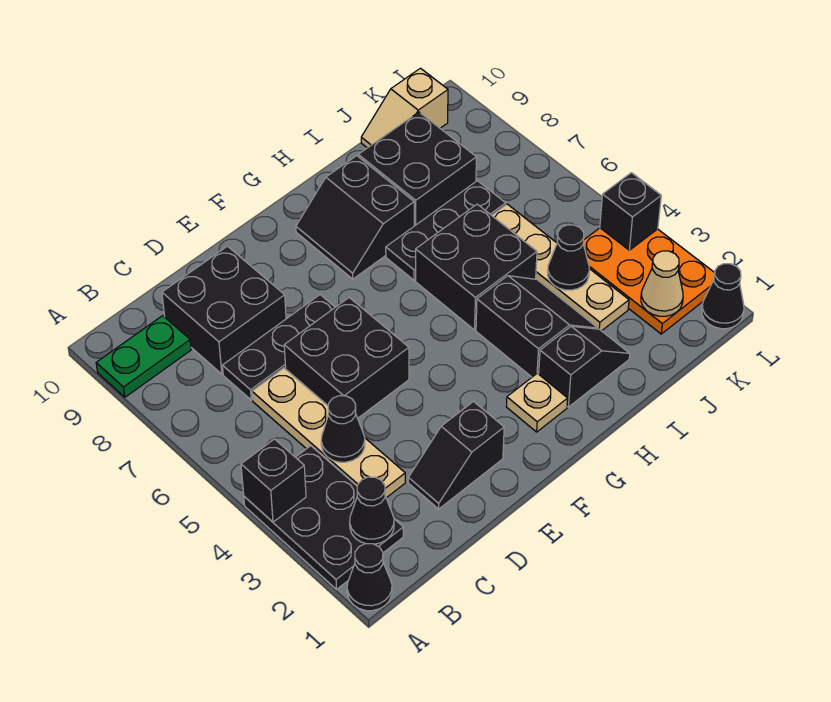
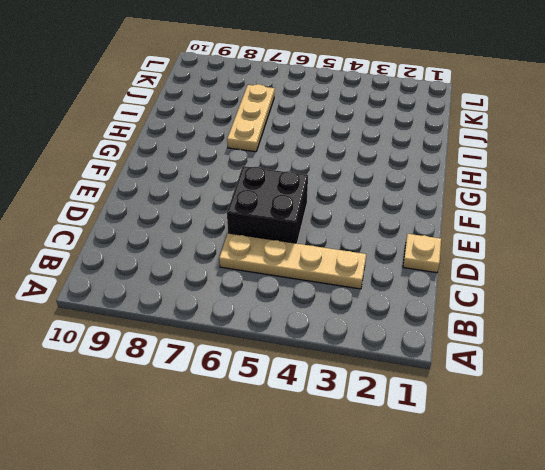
tan 1x1 plate [403,234,441,273] -> tan 1x1 plate moved to [506,373,568,432]
tan 1x3 plate [227,84,275,152] -> black 1x3 plate [386,181,506,280]
none -> black 1x1 cone [347,544,392,611]
none -> black 2x3 plate [244,446,403,589]
none -> green 1x2 plate [96,316,191,397]

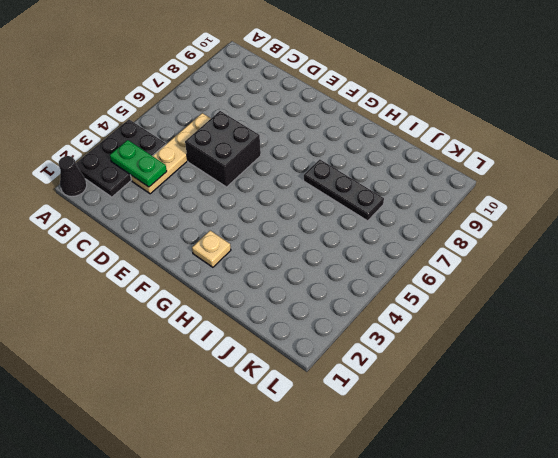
green 1x2 plate [110,140,167,187] -> green 1x2 plate moved to [96,316,191,397]
none -> black 1x3 plate [222,295,335,400]
none -> black 2x2 brick [162,246,286,374]
none -> black 1x2 slope [408,402,504,509]

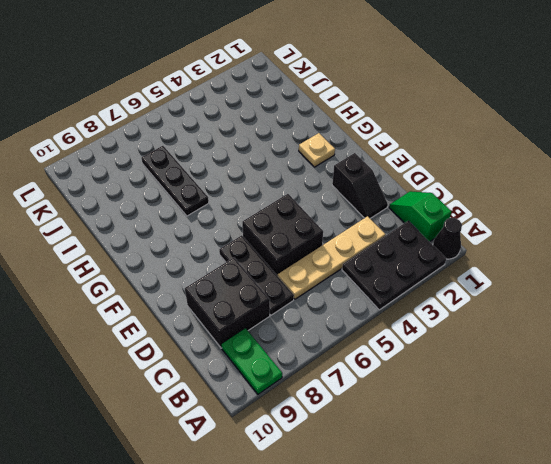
green 1x2 slope [389,191,451,242] -> none
none -> black 2x2 slope [296,156,414,279]
none -> black 1x2 slope [539,326,630,407]
none -> black 2x2 slope [476,276,598,377]

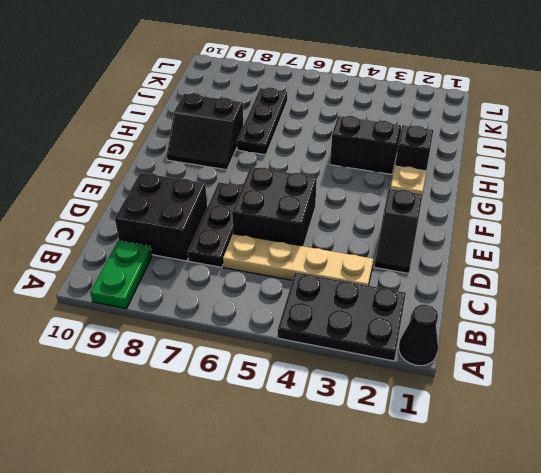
none -> black 2x2 brick [416,204,537,330]
none -> black 2x2 brick [358,112,477,226]
none -> tan 1x4 plate [492,204,629,331]

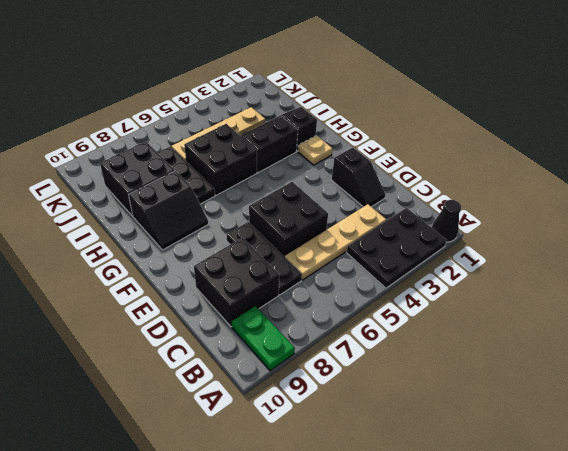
none -> tan 1x2 slope [361,68,448,148]
none -> orange 2x3 plate [583,228,714,334]
none -> black 1x1 cone [702,264,744,329]

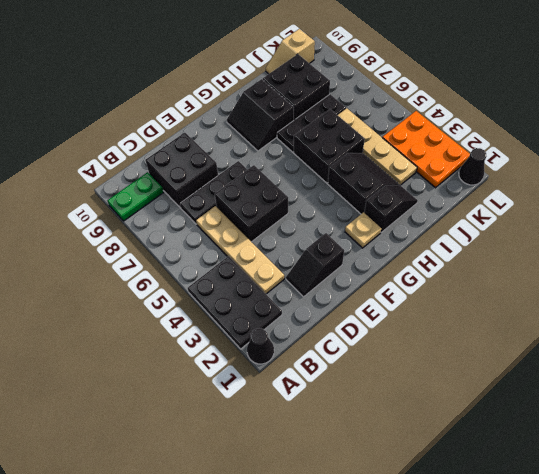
none -> black 1x1 brick [241,439,306,522]
none -> black 1x1 cone [350,477,394,544]
none -> black 1x1 cone [321,396,365,462]

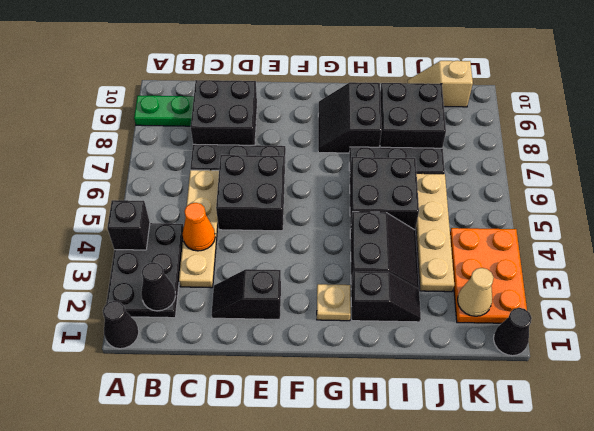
orange 1x1 cone [183,203,215,251] -> black 1x1 cone [321,396,365,462]
none -> black 1x1 cone [548,225,589,290]
none -> black 1x1 brick [600,173,661,250]

